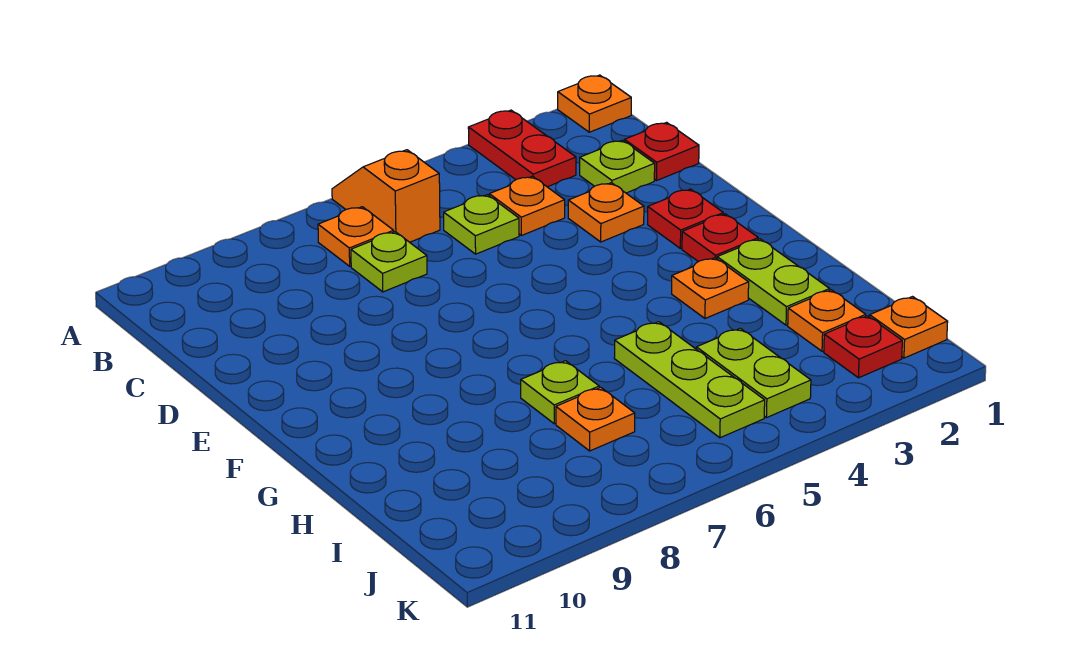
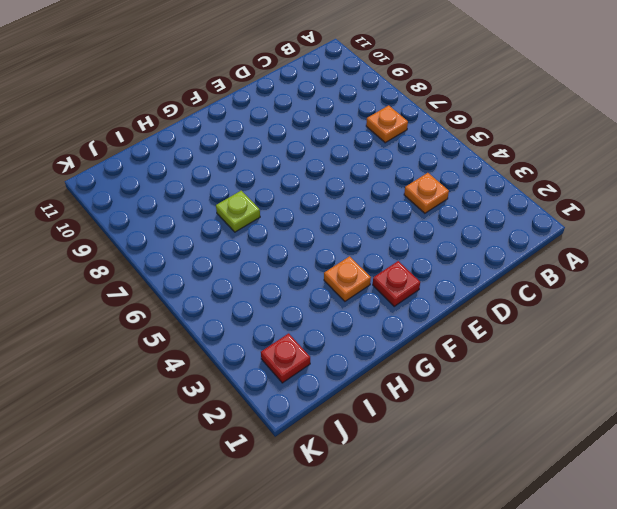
none -> orange 1x1 plate [558,75,631,132]
none -> red 1x2 plate [468,110,576,187]
none -> orange 1x2 slope [332,150,440,242]

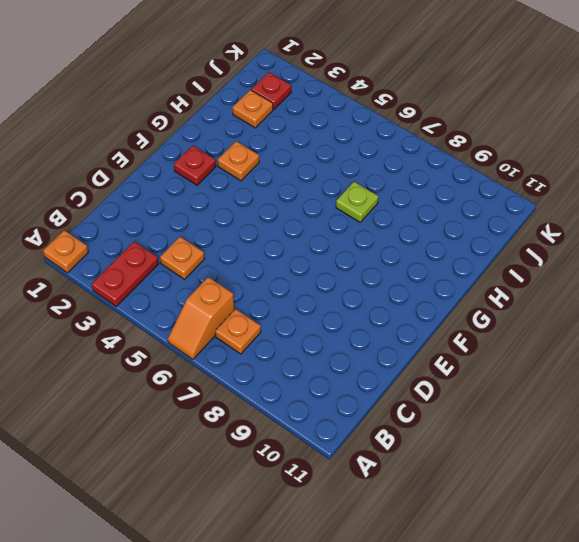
none -> red 1x1 plate [624,122,699,180]
none -> lime 1x1 plate [580,140,655,193]
none -> lime 1x1 plate [444,195,519,254]

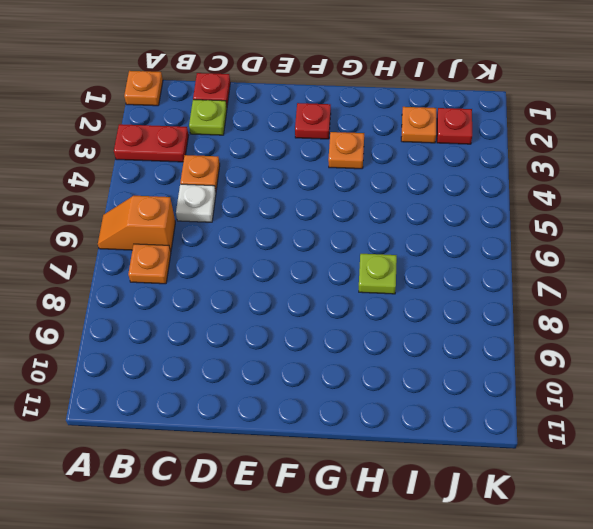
white 1x1 plate [176,184,216,222] -> lime 1x1 plate [444,195,519,254]
none -> lime 1x1 plate [351,232,427,292]
none -> orange 1x1 plate [568,183,644,242]
none -> red 1x1 plate [648,189,723,248]

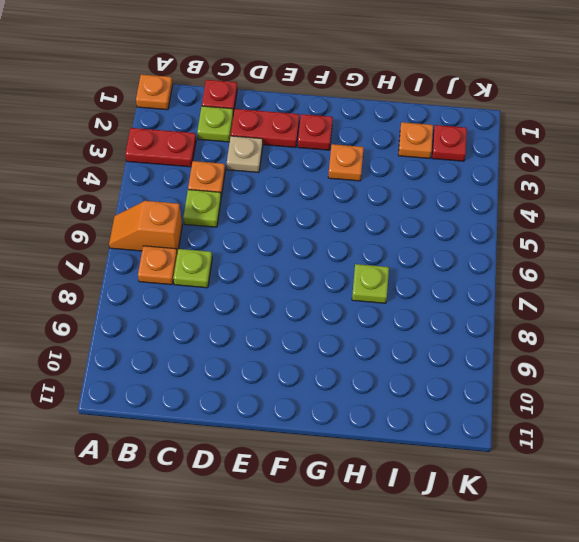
red 1x2 plate [231,109,299,147] -> red 1x1 plate [648,189,723,248]
tan 1x1 plate [227,136,263,173] -> orange 1x1 plate [568,183,644,242]
none -> lime 1x2 plate [717,239,830,325]
none -> lime 1x3 plate [614,322,765,438]
none -> lime 1x2 plate [696,328,811,418]

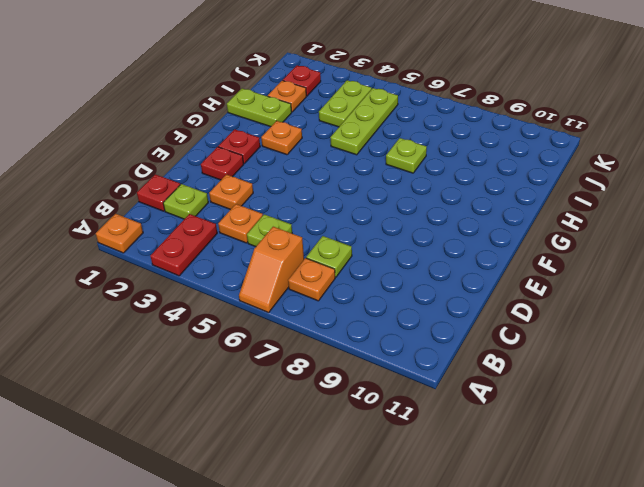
lime 1x2 plate [227,89,292,127] -> lime 1x2 plate turned to [717,239,830,325]
none -> orange 1x1 plate [556,387,635,451]
none -> orange 1x1 plate [870,297,948,358]

